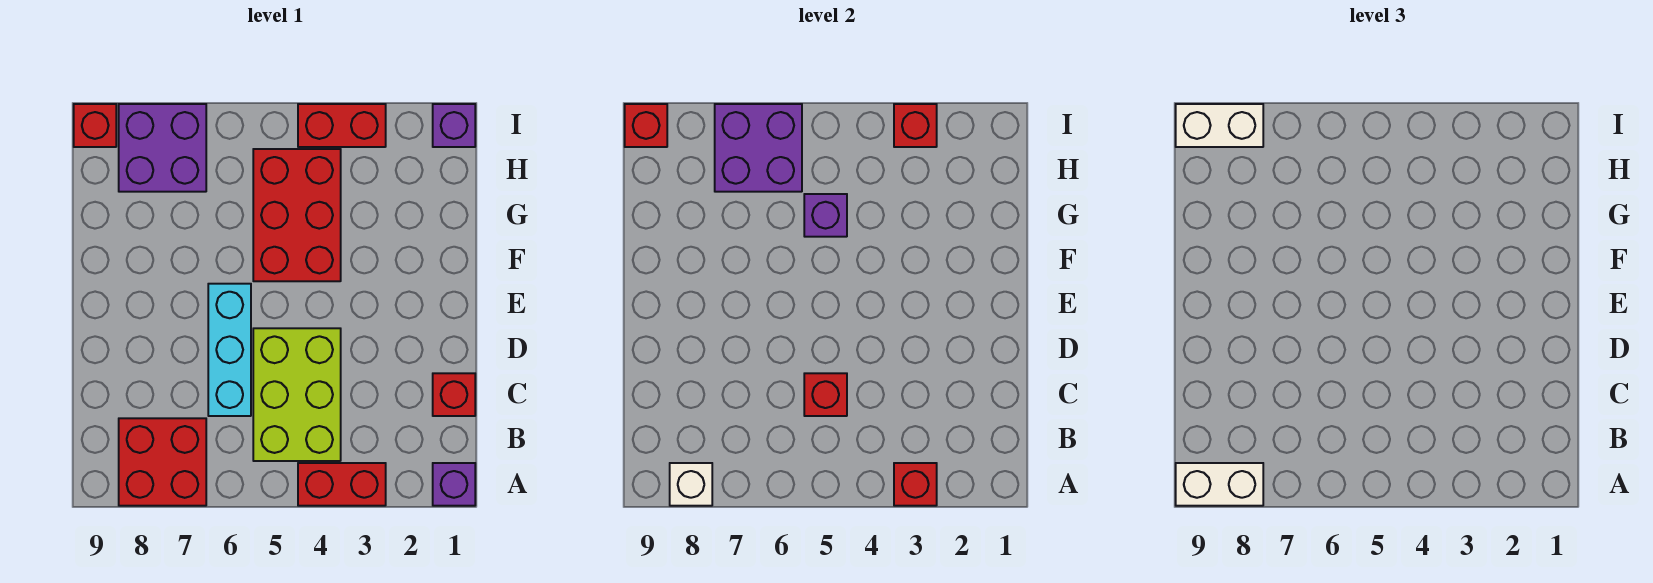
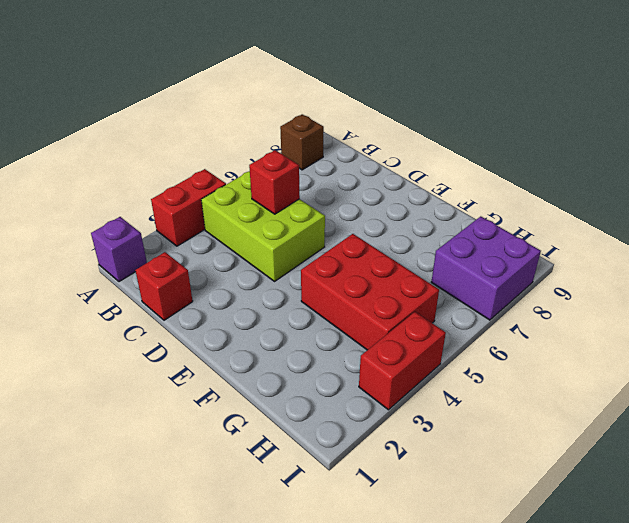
brown 1x1 brick [280,114,324,170] -> red 2x2 brick [119,418,206,506]
none -> cyan 1x3 brick [208,284,251,416]
none -> purple 1x1 brick [433,104,475,147]
none -> red 1x1 brick [74,104,116,147]

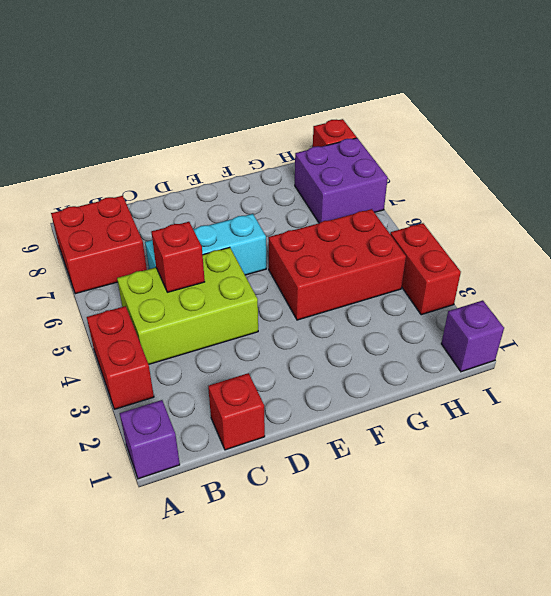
none -> red 1x1 brick [894,463,937,506]
none -> white 1x1 brick [670,463,712,506]
none -> purple 1x1 brick [804,194,847,237]

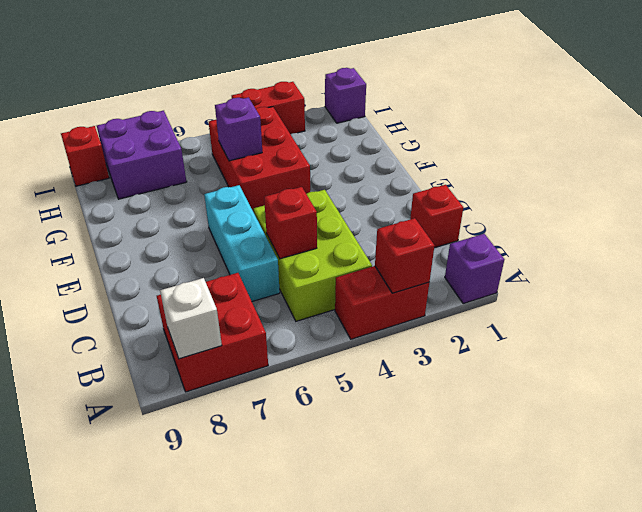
none -> purple 2x2 brick [715,104,802,192]
none -> red 1x1 brick [894,104,937,147]
none -> red 1x1 brick [625,104,667,147]

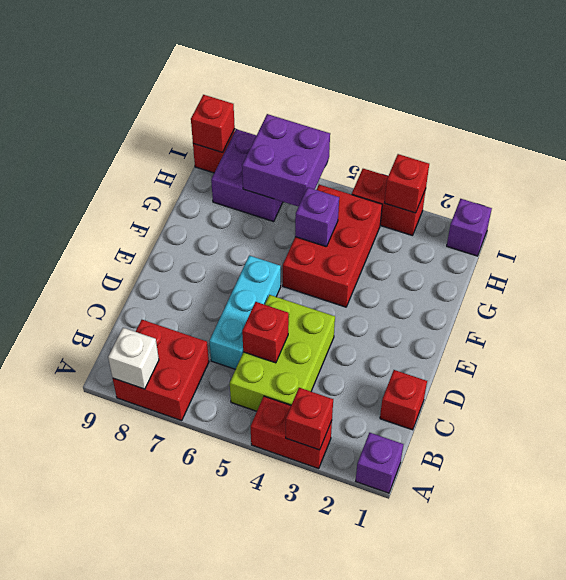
none -> white 1x2 brick [1176,463,1263,506]
none -> white 1x2 brick [1176,104,1263,147]

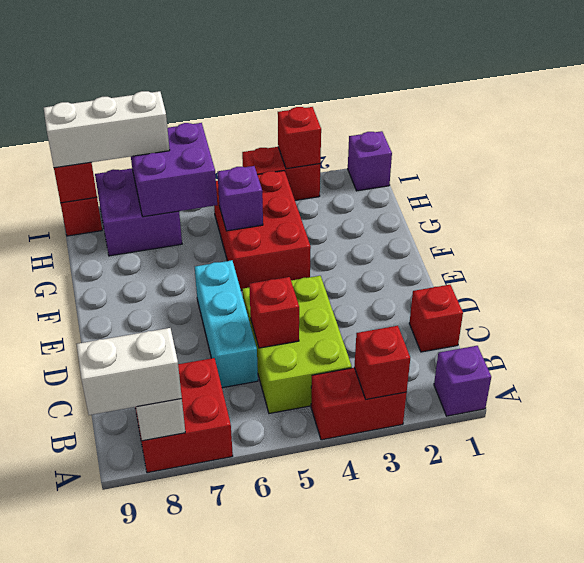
white 1x3 brick [44,91,170,168] -> white 1x2 brick [1176,104,1263,147]

